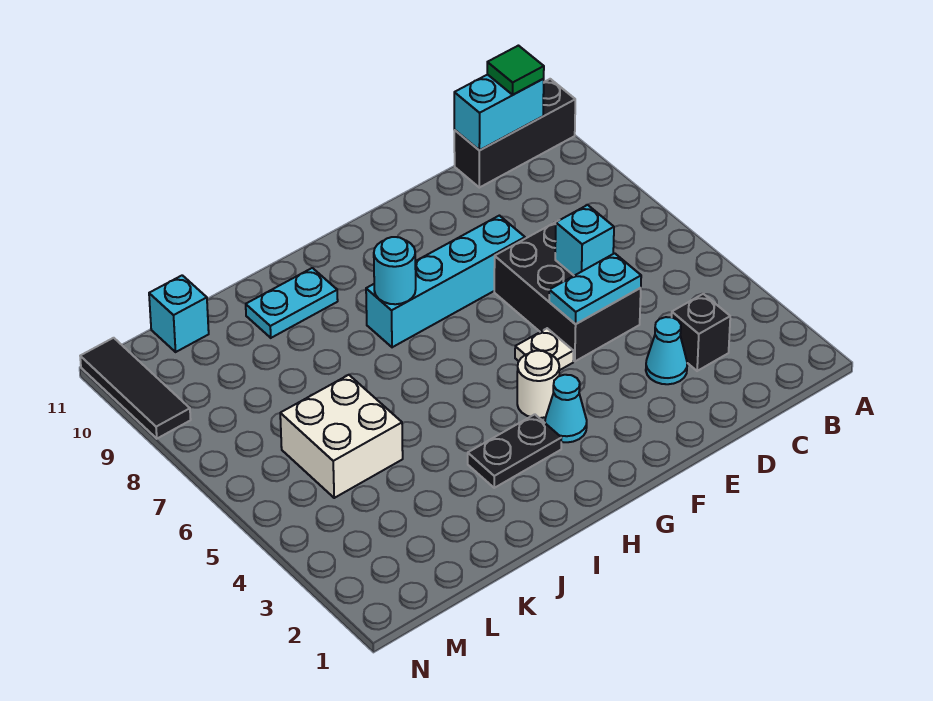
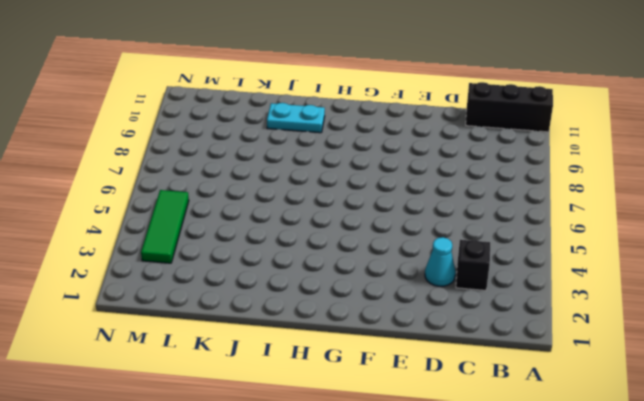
green 1x3 tile [141,190,189,263] -> none
none -> black 2x3 brick [494,220,641,361]
none -> cyan 1x4 brick [366,216,525,347]
none -> white 1x1 plate [515,328,573,370]

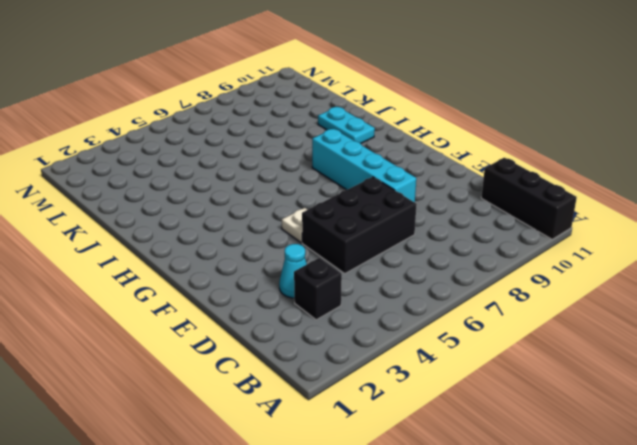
none -> cyan 1x1 cone [545,375,587,442]
none -> white 1x1 round brick [517,351,559,418]
none -> black 1x2 plate [468,414,561,488]

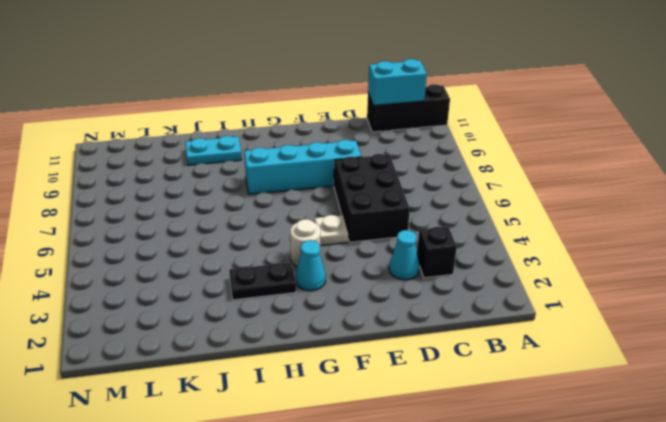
none -> white 2x2 brick [280,375,403,498]
none -> cyan 1x1 brick [149,275,209,352]
none -> black 1x3 tile [80,338,191,439]

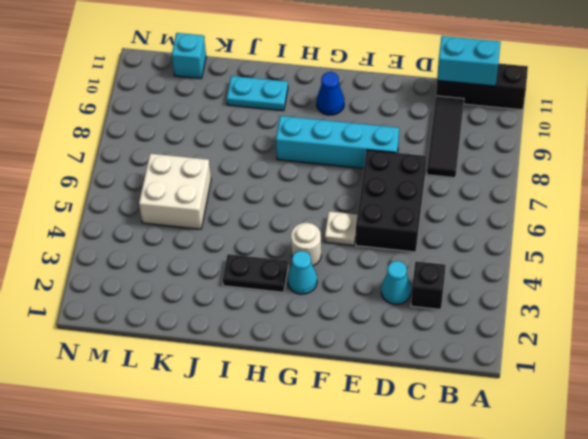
black 1x3 tile [427,96,464,178] -> black 1x3 tile moved to [80,338,191,439]
blue 1x1 cone [317,72,344,115] -> none
none -> cyan 1x2 plate [549,253,641,324]
none -> cyan 1x1 brick [555,205,614,276]
none -> cyan 1x1 round brick [374,237,416,304]

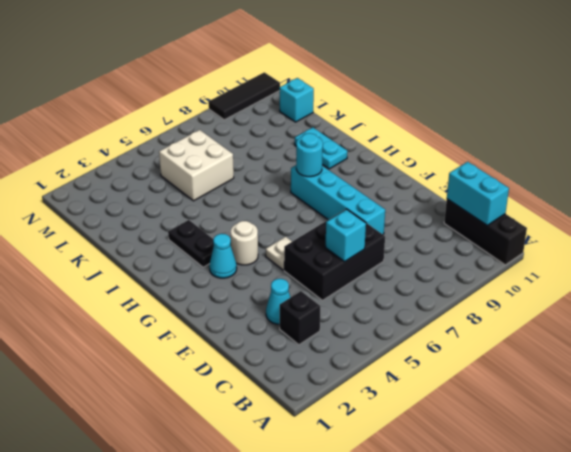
none -> cyan 1x2 plate [549,253,641,324]
none -> green 1x1 tile [487,46,544,95]

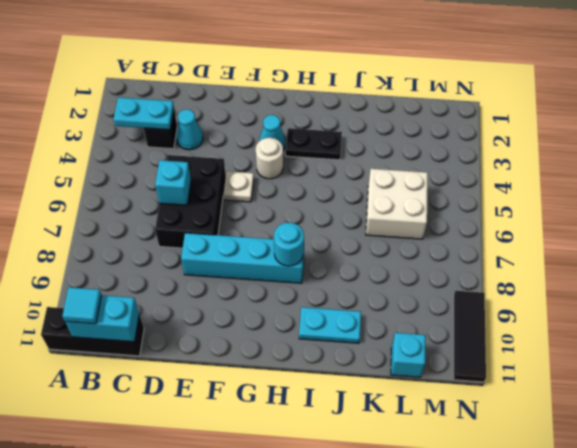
cyan 1x2 plate [113,97,174,130] -> cyan 1x2 plate moved to [549,253,641,324]
cyan 1x1 tile [62,287,102,324] -> green 1x1 tile [487,46,544,95]

